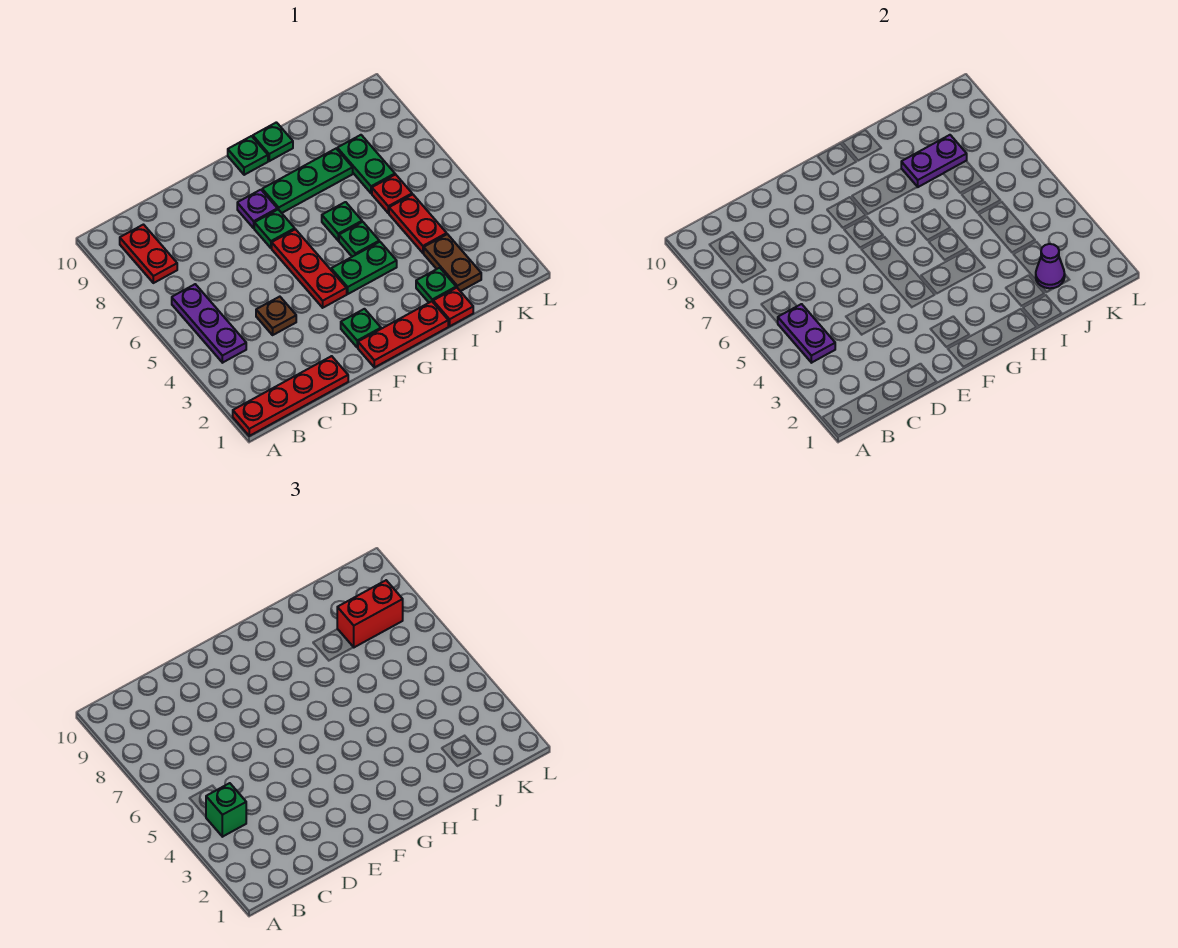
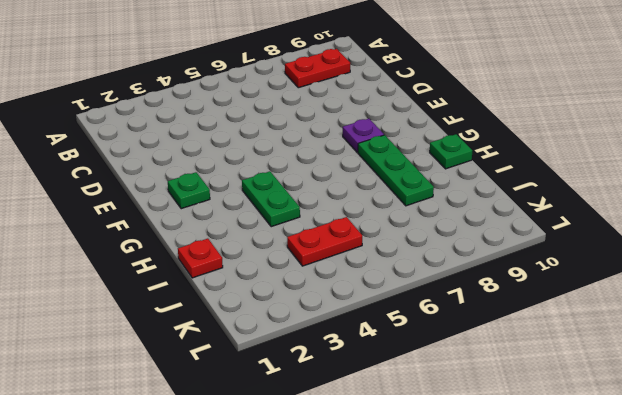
none -> red 1x4 plate [233,356,348,436]
none -> purple 1x3 plate [172,284,246,363]
none -> brown 1x1 plate [256,297,296,335]

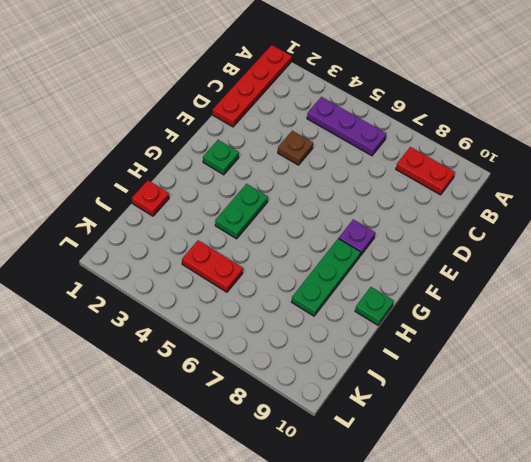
none -> red 1x3 plate [358,301,448,368]
none -> red 1x3 plate [272,229,347,308]
none -> green 1x1 plate [254,210,295,248]

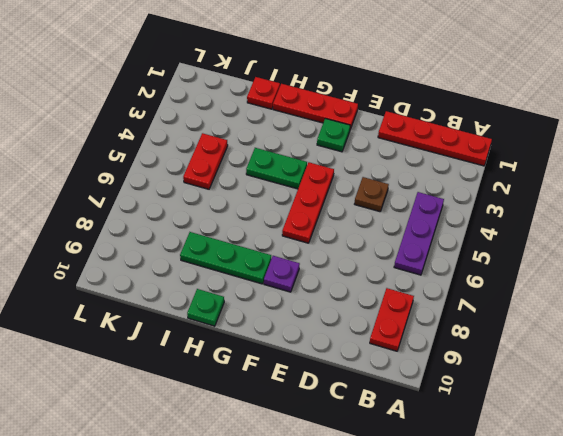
none -> green 1x1 plate [254,210,295,248]
none -> green 1x1 plate [228,136,268,175]
none -> green 1x1 plate [339,222,379,257]

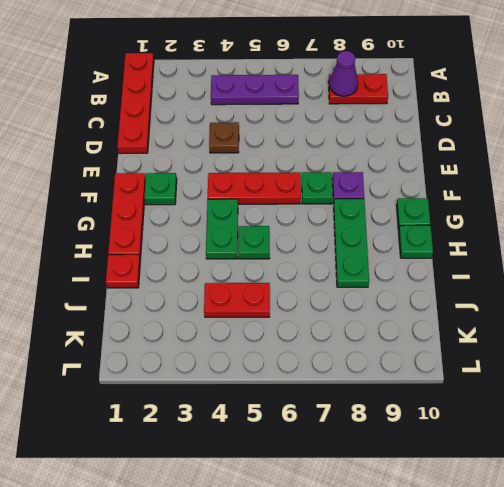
purple 1x1 cone [329,51,358,96] -> purple 1x1 cone moved to [1036,244,1065,288]
none -> green 1x1 plate [322,202,362,241]
none -> green 1x1 plate [416,268,456,303]
none -> brown 1x2 plate [424,234,481,291]

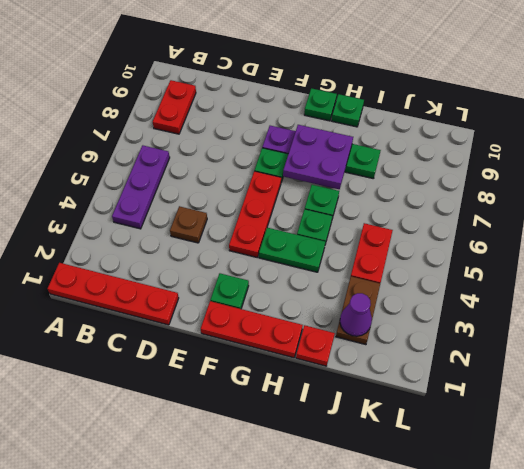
purple 2x2 plate [283,125,353,189] -> none
none -> green 1x1 plate [416,268,456,303]
none -> red 1x1 plate [372,174,412,213]
none -> green 1x2 plate [337,135,395,193]

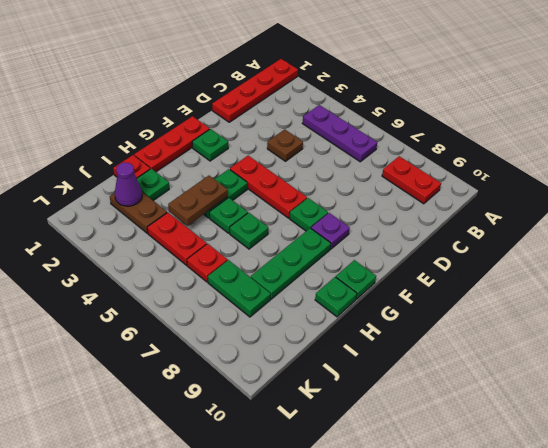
brown 1x2 plate [168,176,228,226] -> none
none -> purple 1x2 plate [778,304,835,363]
none -> purple 1x2 plate [901,135,967,187]
none -> green 1x1 brick [206,783,246,837]

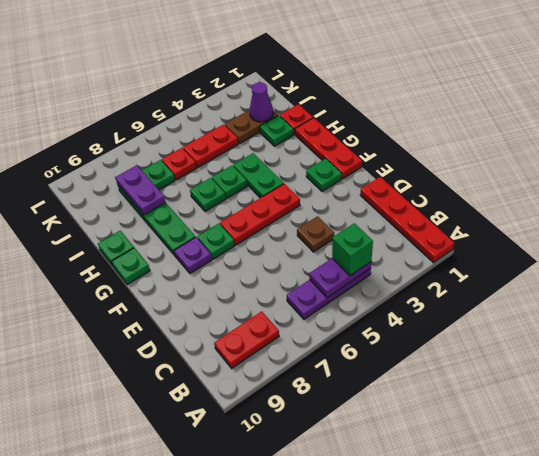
none -> red 1x2 brick [337,580,403,647]

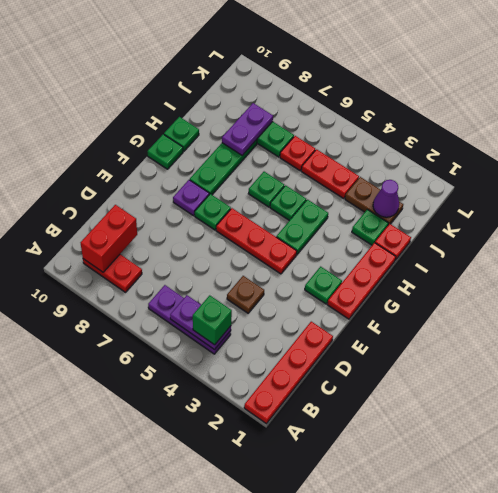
red 1x2 brick [81,205,137,272] -> red 1x2 brick moved to [337,580,403,647]

